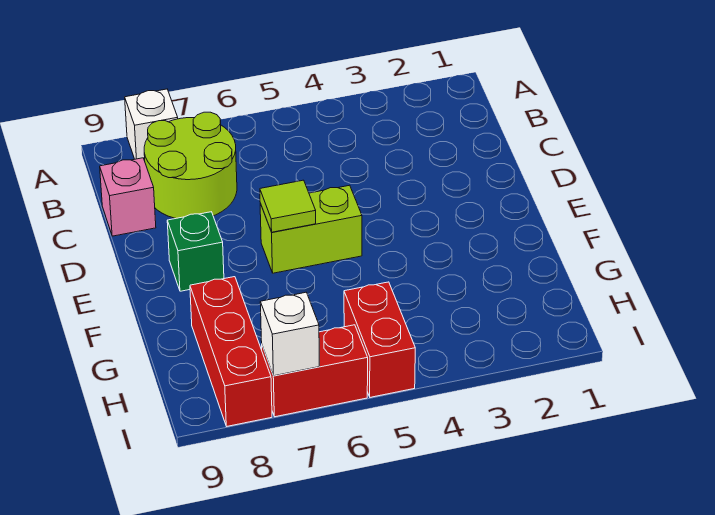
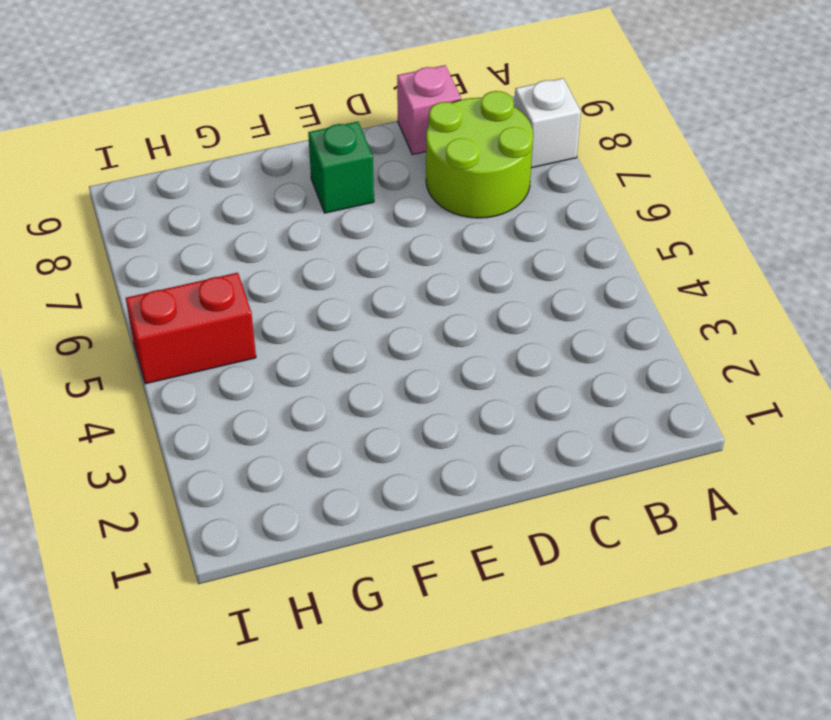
none -> lime 1x2 brick [260,185,362,273]
none -> red 1x3 brick [190,277,272,426]

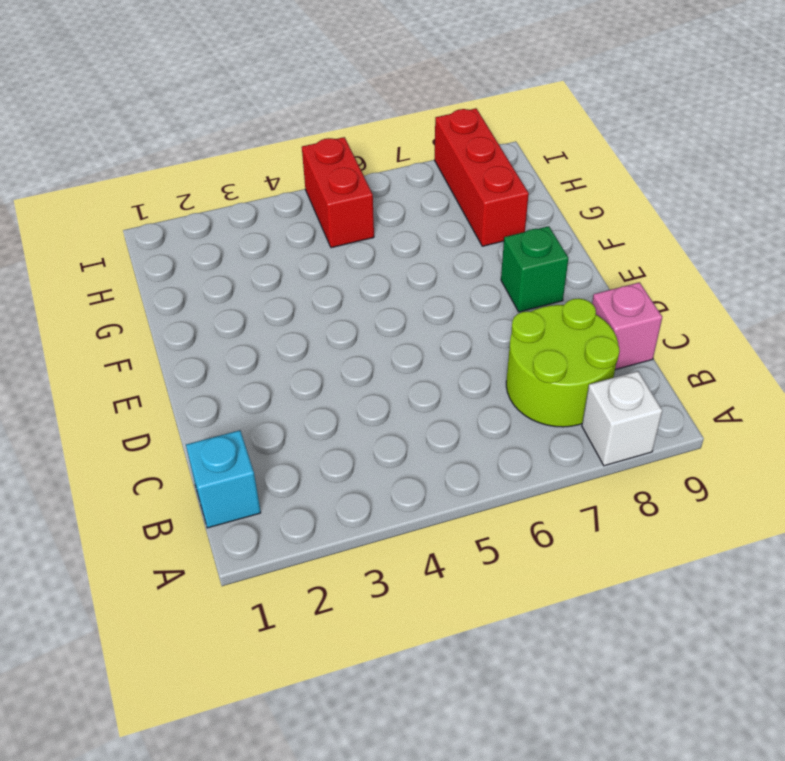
cyan 1x1 brick [186,430,261,528] -> none
none -> lime 1x2 brick [260,185,362,273]
none -> red 1x2 brick [262,325,368,417]

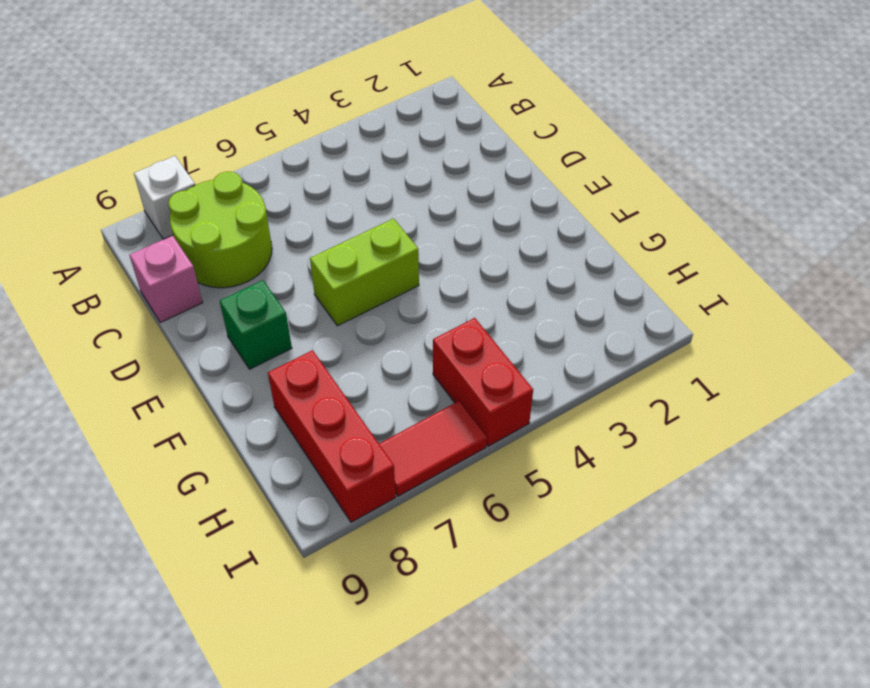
red 1x2 tile [379,401,487,496] -> red 1x2 brick [262,325,368,417]
none -> lime 1x1 tile [260,180,316,232]
none -> white 1x1 brick [260,292,319,376]

